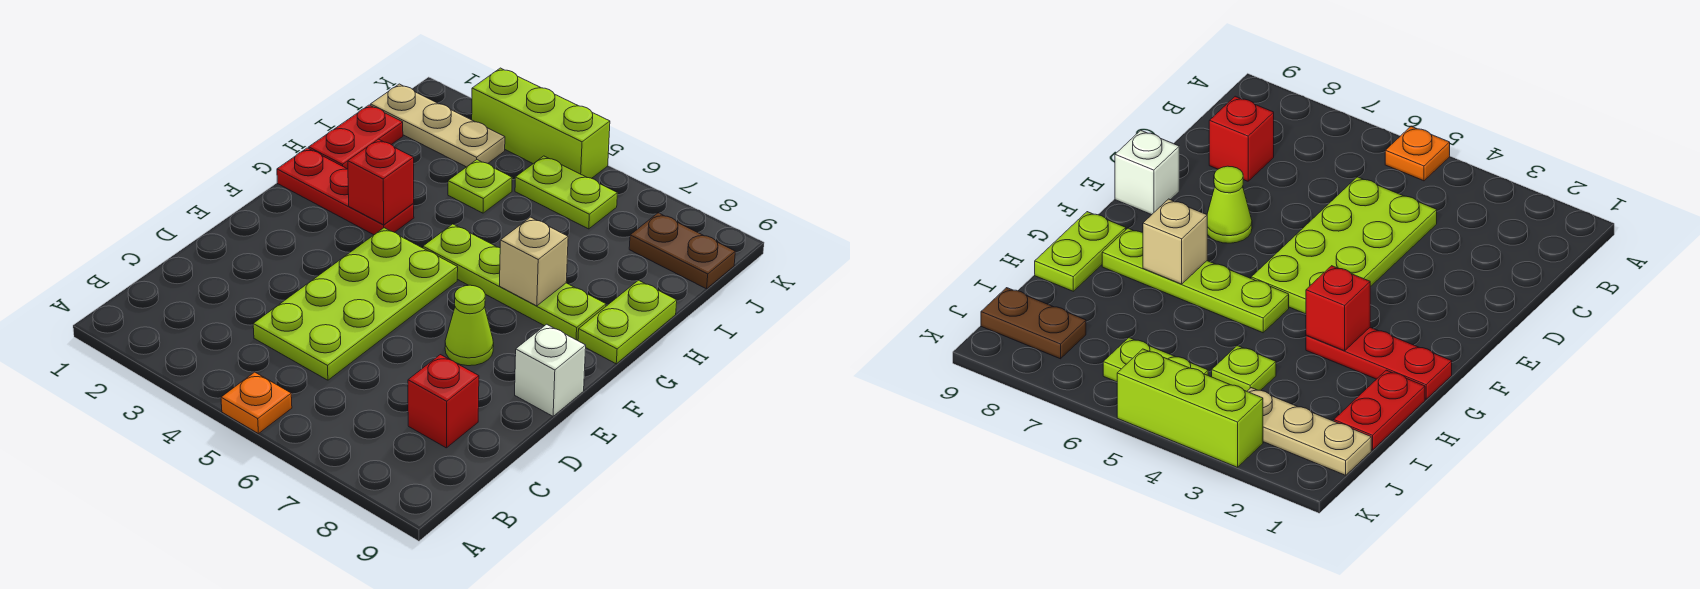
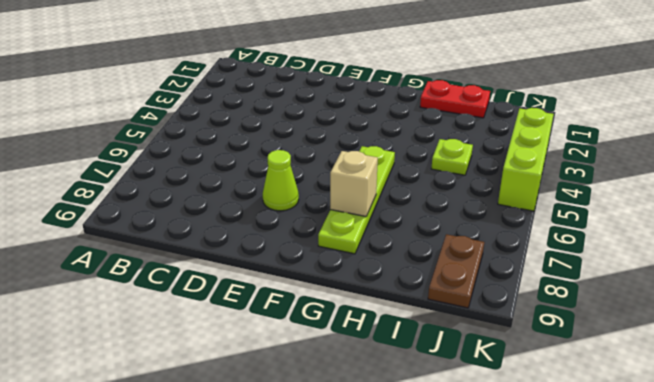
none -> orange 1x1 plate [221,372,292,434]
none -> lime 2x4 plate [253,228,458,380]
none -> red 1x1 brick [408,355,479,448]

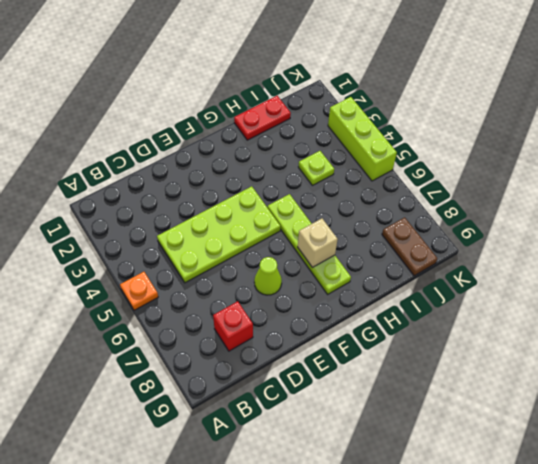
none -> white 1x1 brick [515,324,586,416]
none -> red 1x3 plate [277,148,414,235]
none -> lime 1x2 plate [578,280,677,364]

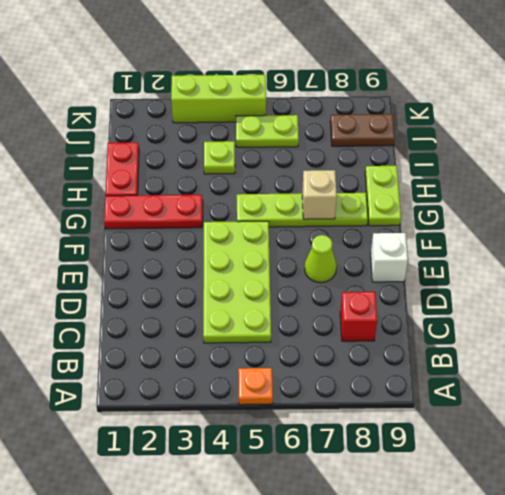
none -> tan 1x3 plate [371,84,505,167]
none -> red 1x1 brick [348,139,414,225]

